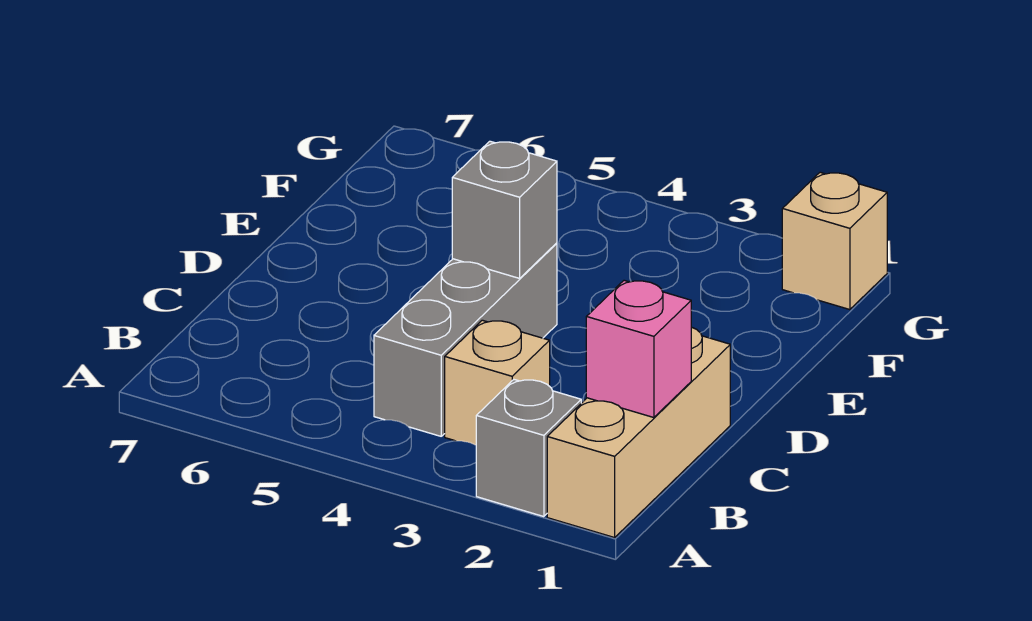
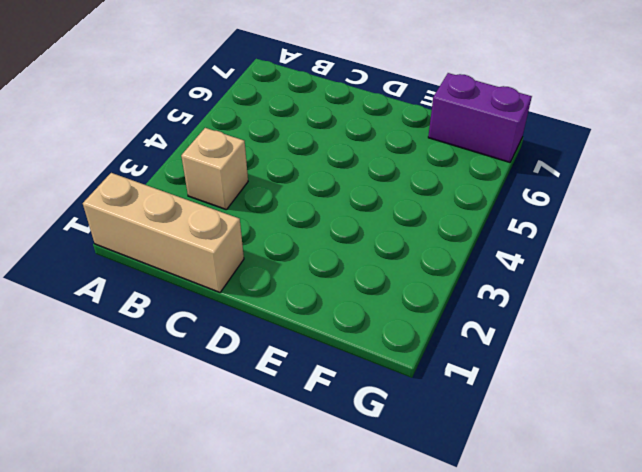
purple 1x2 brick [428,73,532,162] -> none
none -> grey 1x1 brick [476,380,581,517]
none -> grey 1x3 brick [374,243,557,436]

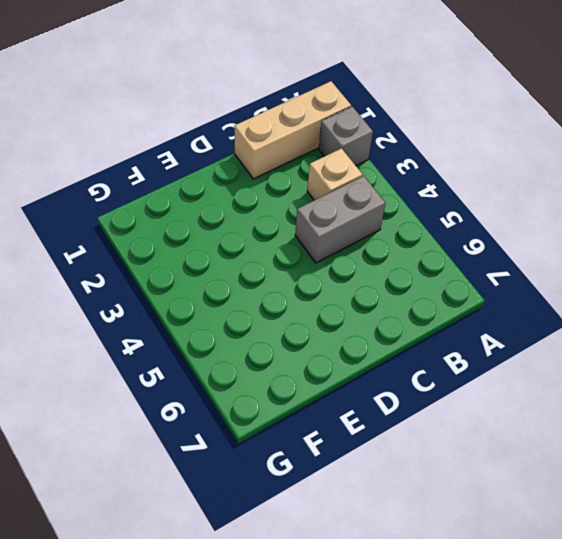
grey 1x2 brick [295,176,385,263] -> grey 1x3 brick [374,243,557,436]
none -> tan 1x1 brick [782,172,887,310]
none -> pink 1x1 brick [586,280,691,418]

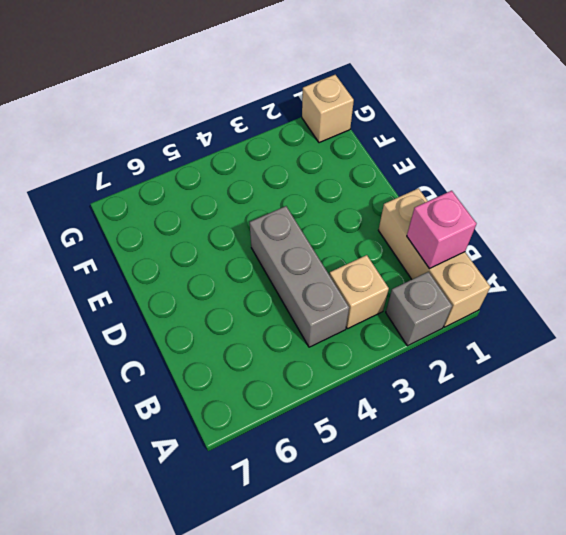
none -> grey 1x1 brick [452,141,557,278]

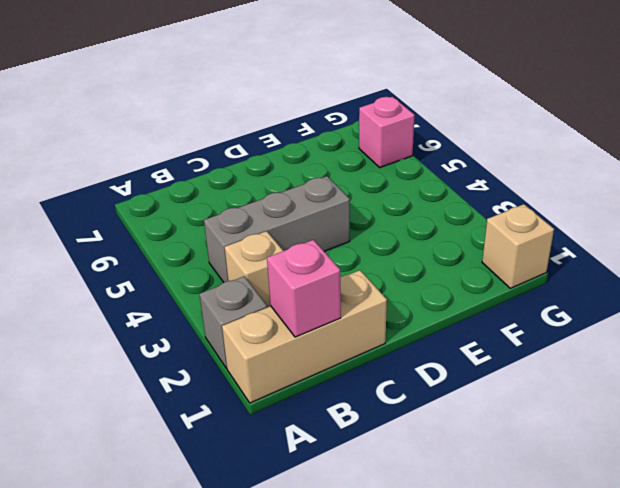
pink 1x1 brick [359,97,415,167] -> none
none -> grey 1x1 brick [452,141,557,278]

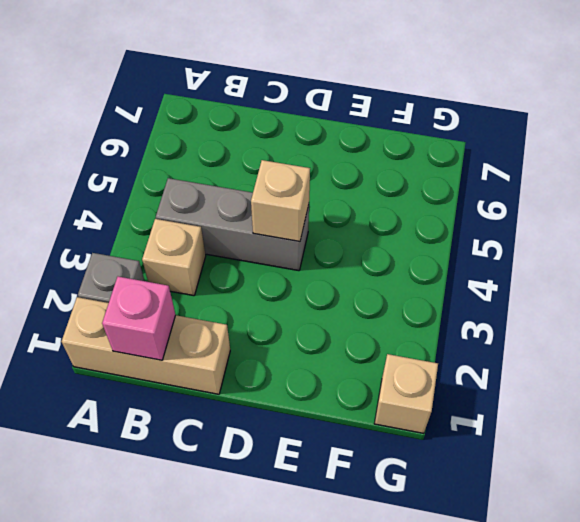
tan 1x1 brick [251,160,310,242] -> grey 1x1 brick [452,141,557,278]

